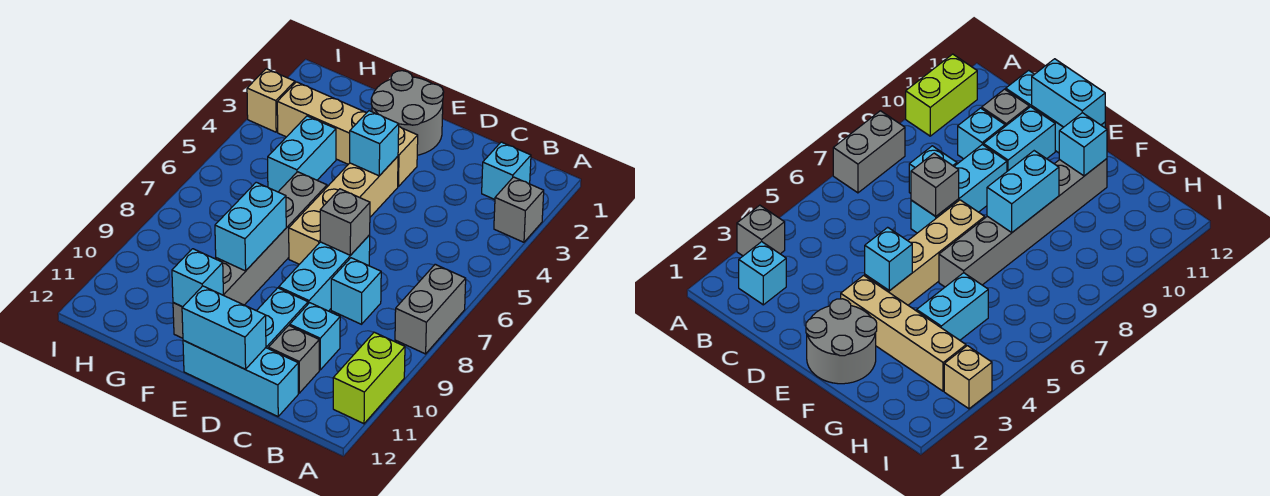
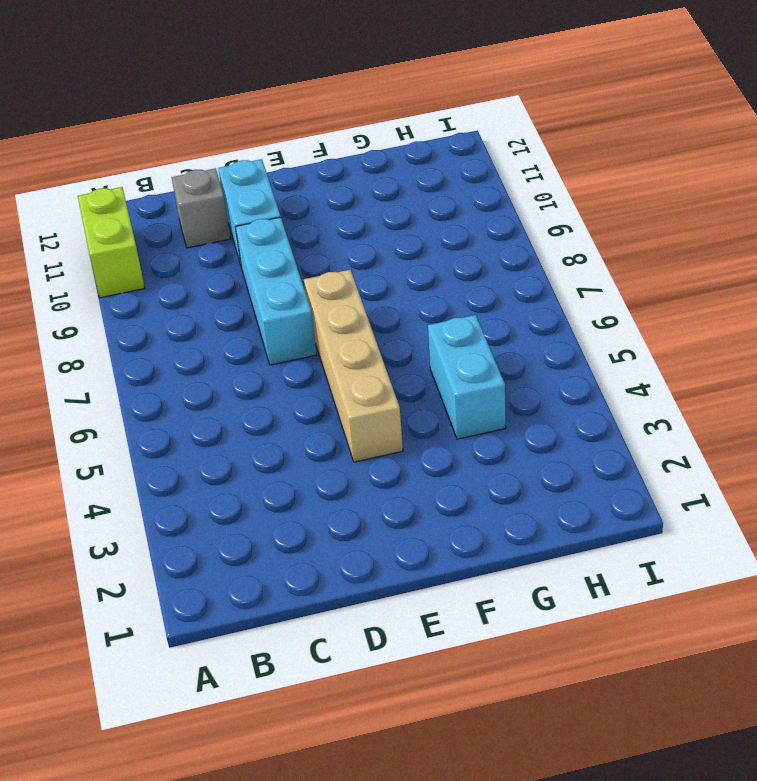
none -> grey 1x1 brick [494,177,544,242]
none -> grey 1x2 brick [395,264,466,354]
none -> cyan 1x1 brick [482,142,531,199]

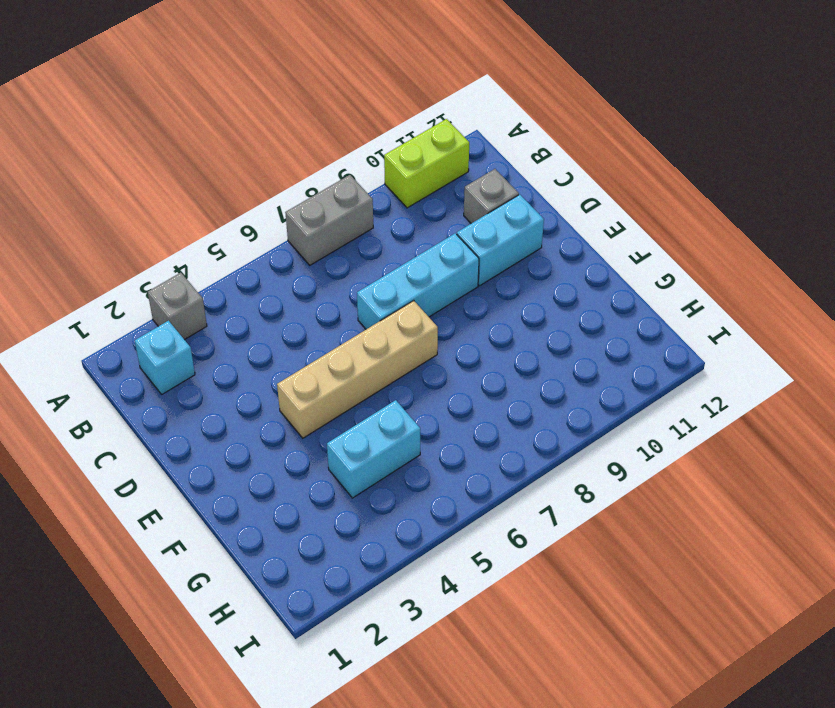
none -> cyan 1x1 brick [331,258,381,324]
none -> cyan 1x1 brick [290,303,340,370]
none -> cyan 1x3 brick [183,340,298,416]

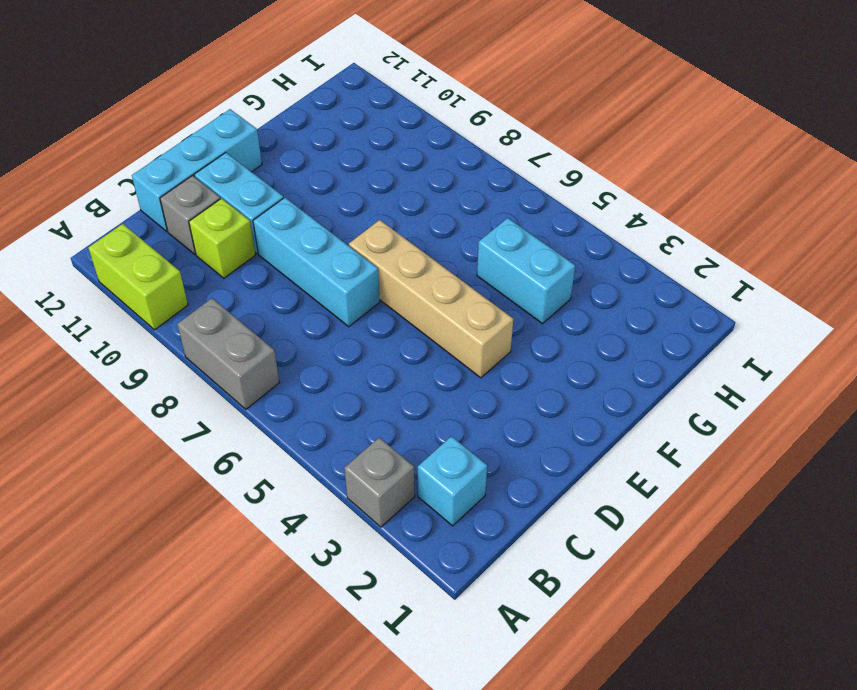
lime 1x1 brick [189,198,255,278] -> cyan 1x1 brick [290,303,340,370]
none -> cyan 1x1 brick [331,258,381,324]
none -> grey 2x2 round brick [371,71,444,155]
none -> tan 1x4 brick [277,82,418,186]

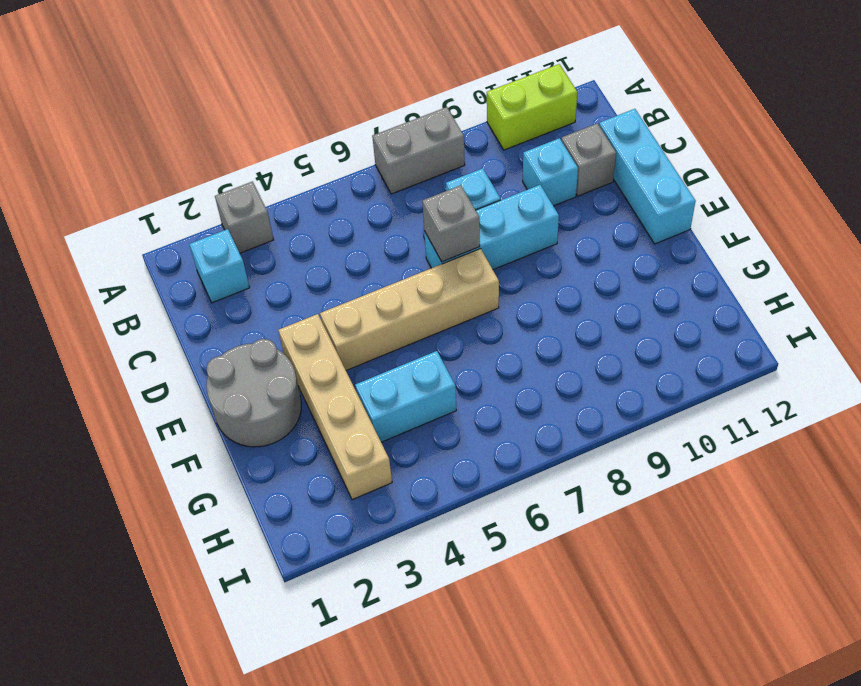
none -> cyan 1x2 brick [257,288,308,349]
none -> grey 1x6 brick [173,172,327,338]
none -> tan 1x1 brick [247,69,295,132]

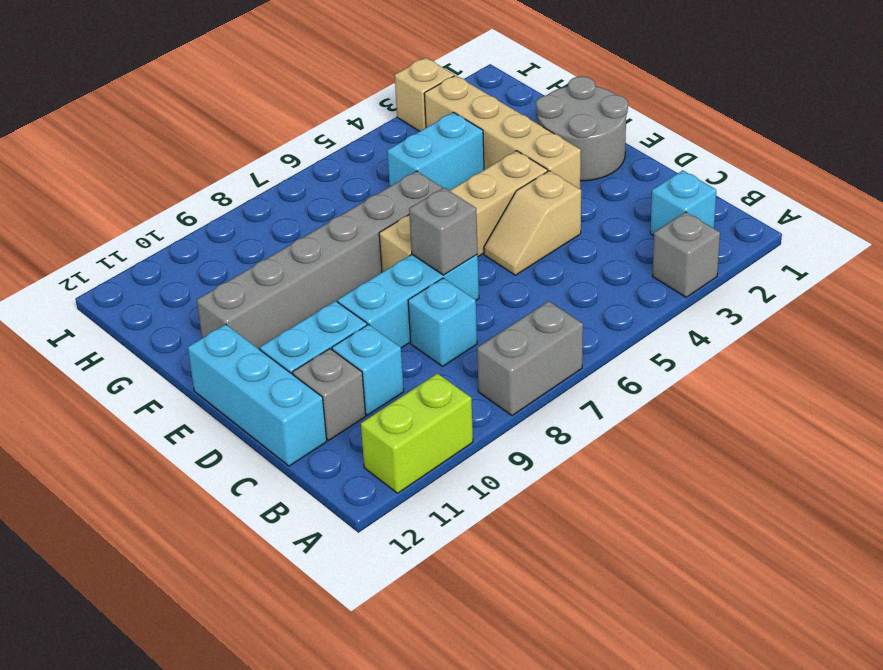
tan 1x2 slope [484,171,581,275] -> none
none -> cyan 1x2 brick [182,286,266,369]
none -> cyan 1x1 brick [350,111,399,176]
none -> cyan 1x2 brick [215,182,286,271]

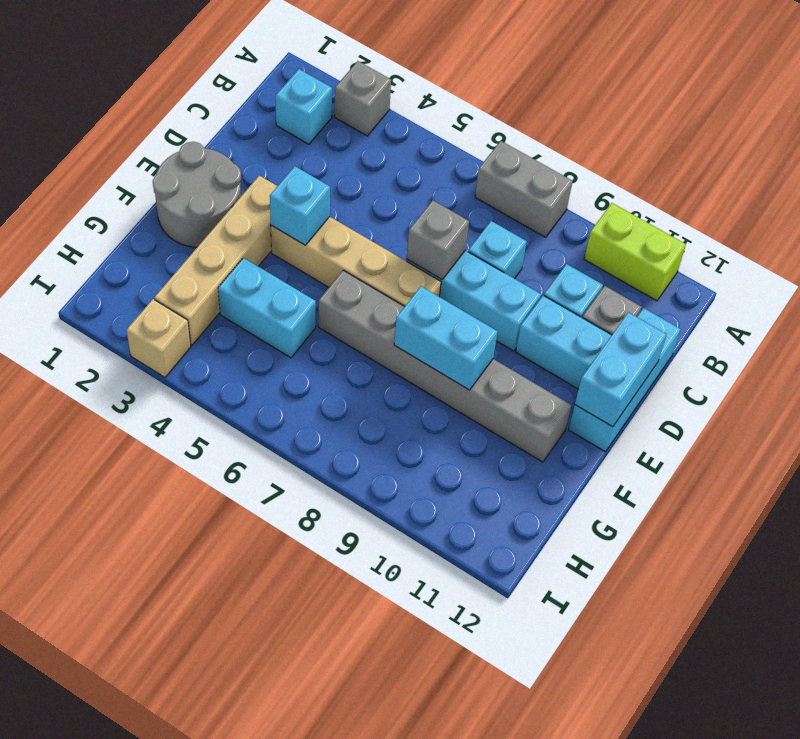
none -> cyan 1x1 brick [172,249,223,307]

